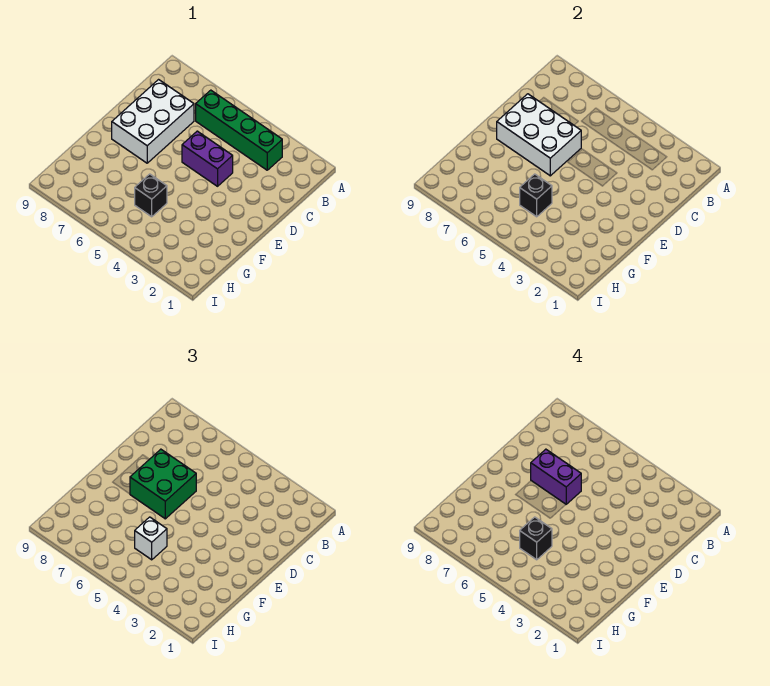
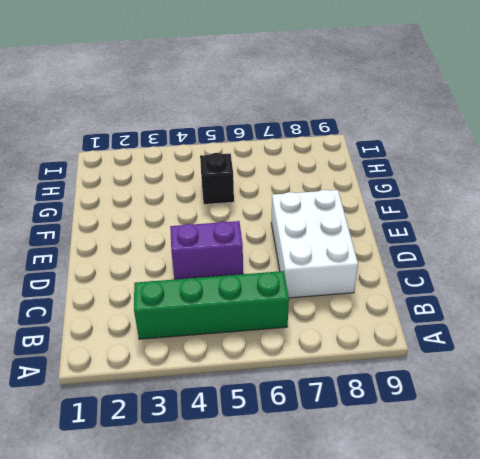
none -> white 2x3 brick [497,94,581,176]
none -> black 1x1 brick [520,174,552,217]

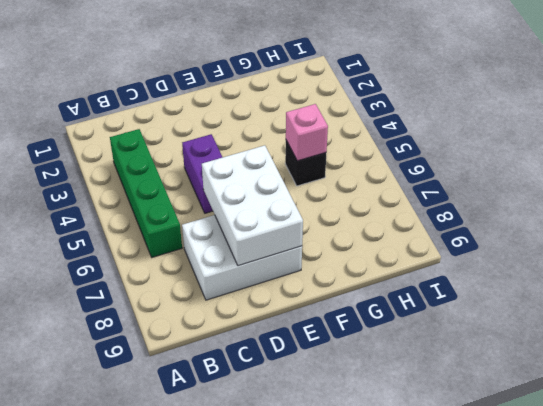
pink 1x1 brick [286,104,328,161] -> black 1x1 brick [520,174,552,217]
none -> green 2x2 brick [130,449,196,519]
none -> white 1x1 brick [135,517,167,560]

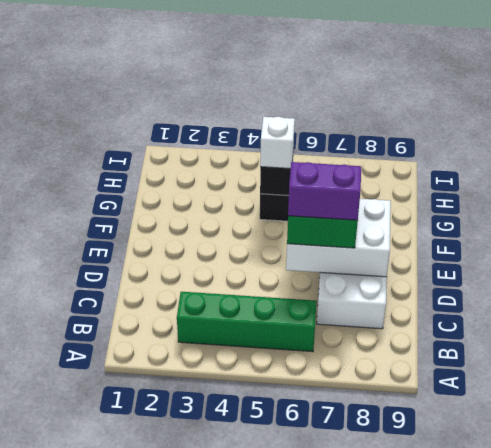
none -> purple 1x2 brick [182,131,233,186]
none -> black 1x1 brick [520,517,552,560]

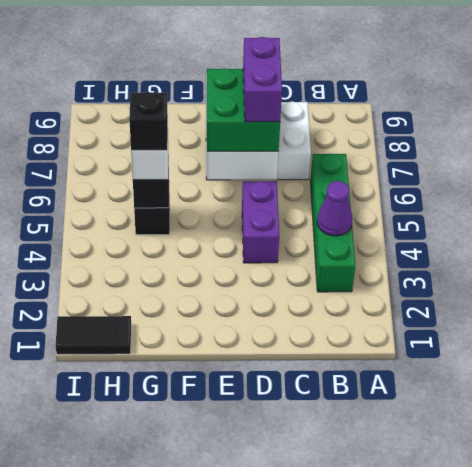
purple 1x1 cone [317,181,352,236] -> none
black 1x2 tile [56,316,131,354] -> none

